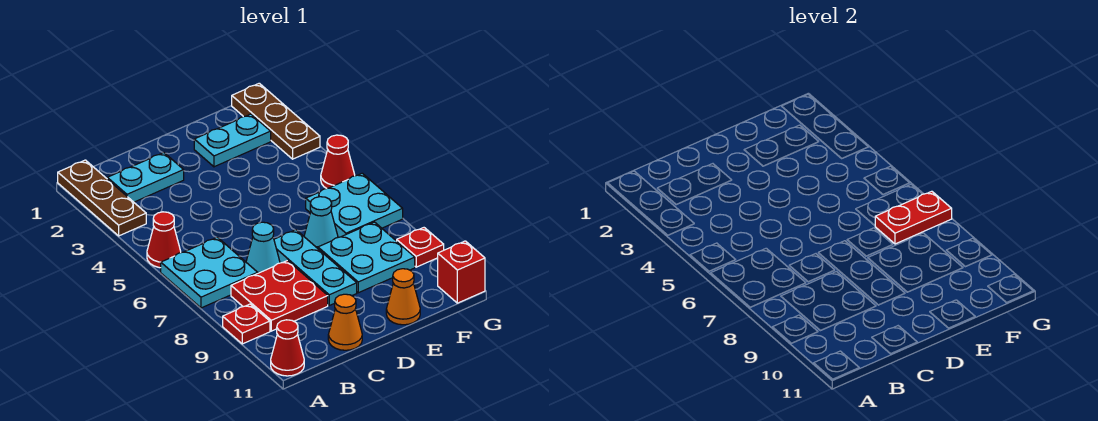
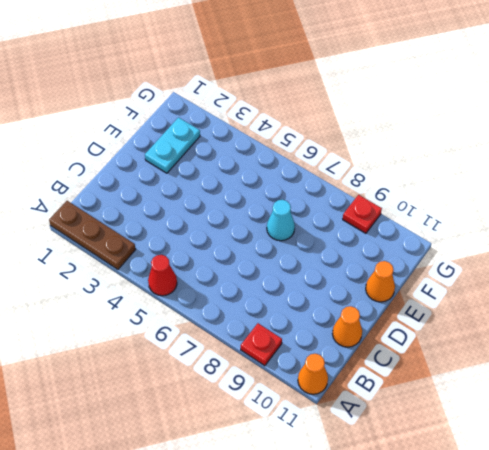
orange 1x1 cone [298,354,328,394] -> red 1x1 cone [271,320,304,376]
none -> cyan 2x2 plate [161,237,258,308]
none -> cyan 1x2 plate [107,153,184,202]
none -> red 2x2 plate [231,261,328,331]

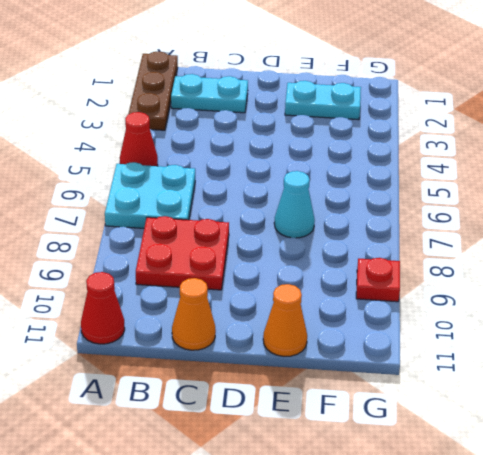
none -> red 1x1 plate [223,304,270,344]
none -> cyan 1x1 cone [246,222,280,273]
none -> cyan 1x3 plate [274,230,357,305]

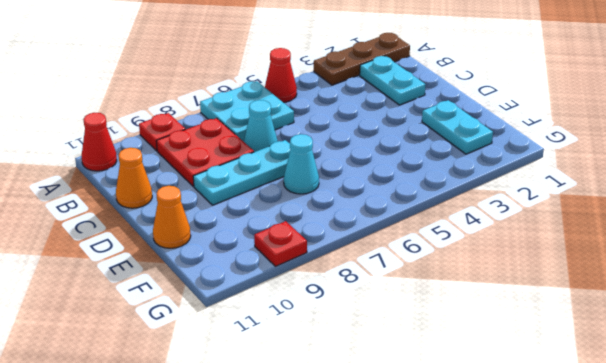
none -> cyan 2x2 plate [318,222,415,293]
none -> cyan 2x2 plate [306,173,403,237]
none -> brown 1x3 plate [232,83,320,159]

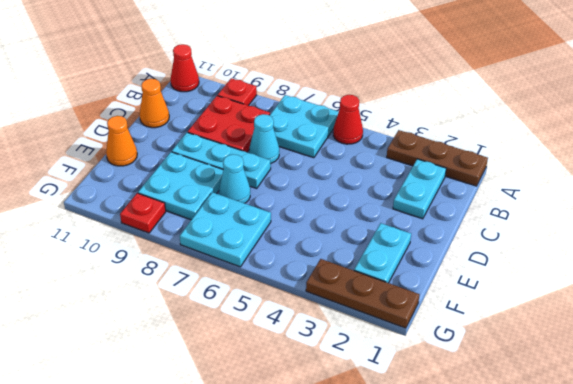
none -> red 1x1 cone [321,135,355,189]
none -> red 1x1 brick [438,241,485,303]
none -> red 1x2 plate [875,191,952,244]

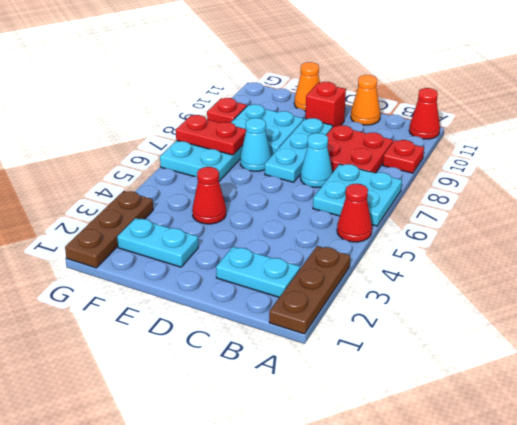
red 1x1 brick [306,82,346,126] -> red 1x1 brick moved to [438,241,485,303]
red 1x1 cone [192,167,226,224] -> red 1x1 cone moved to [321,135,355,189]

